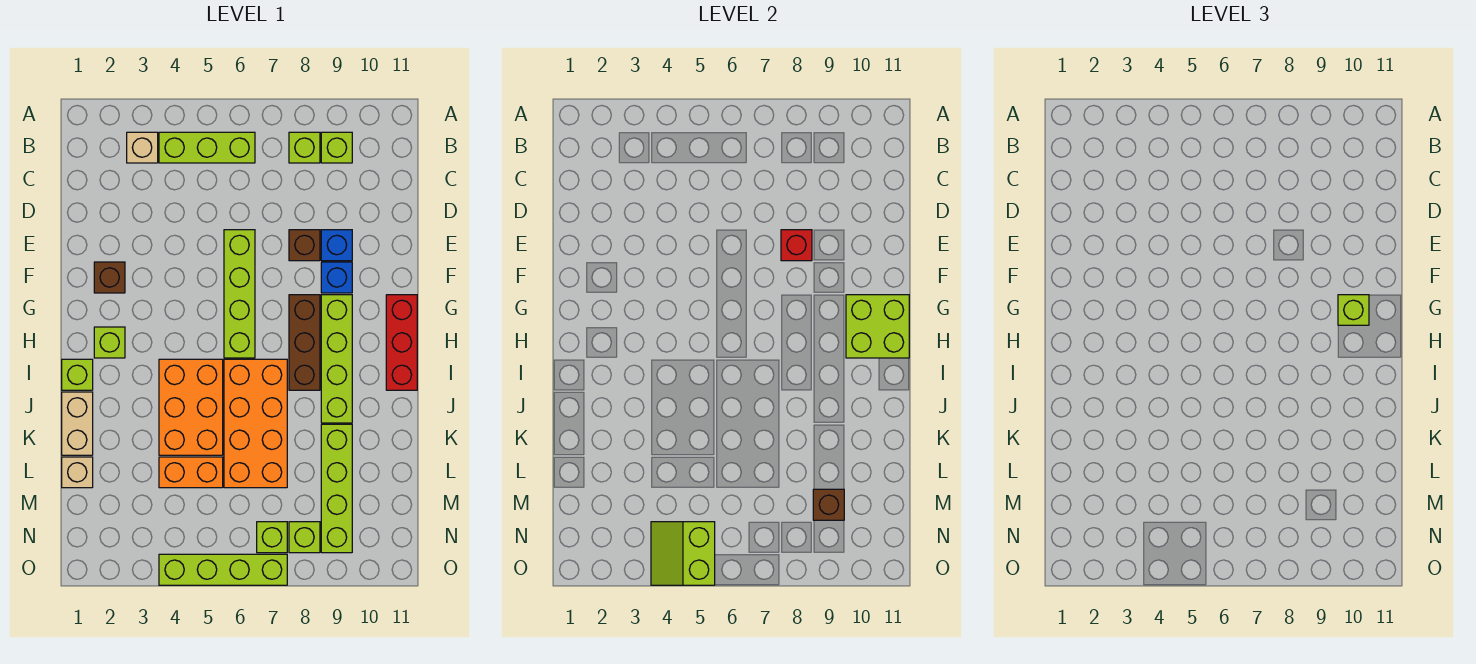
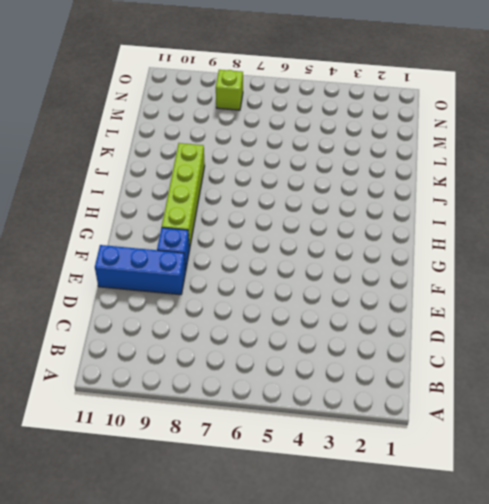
blue 1x3 brick [95,245,185,295] -> blue 1x1 brick [321,230,352,261]
none -> tan 1x1 brick [127,132,158,163]
none -> lime 1x3 brick [159,132,255,163]
none -> lime 1x1 brick [289,132,320,163]

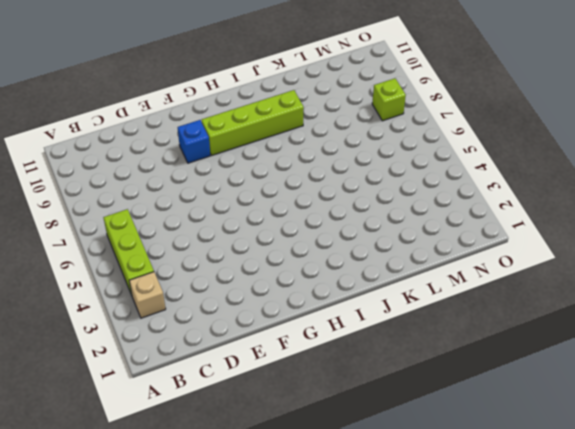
none -> lime 1x1 brick [289,132,320,163]
none -> lime 1x1 brick [321,132,352,163]
none -> lime 1x4 brick [224,230,255,358]

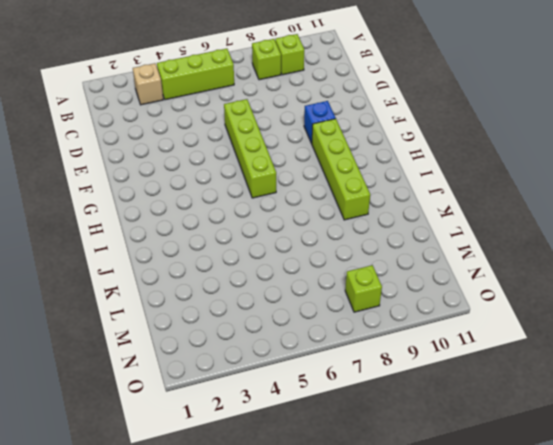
none -> brown 1x1 brick [289,230,320,261]
none -> blue 1x1 brick [321,230,352,261]
none -> brown 1x1 brick [94,262,125,293]

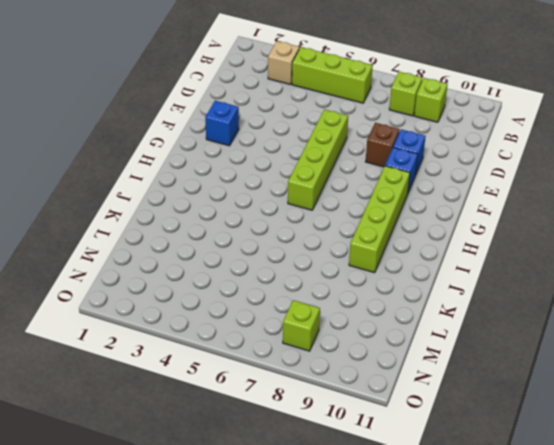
blue 1x1 brick [205,101,239,146] -> brown 1x1 brick [94,262,125,293]
none -> brown 1x3 brick [289,295,320,390]
none -> red 1x3 brick [386,295,417,390]
none -> lime 1x1 brick [94,327,125,358]

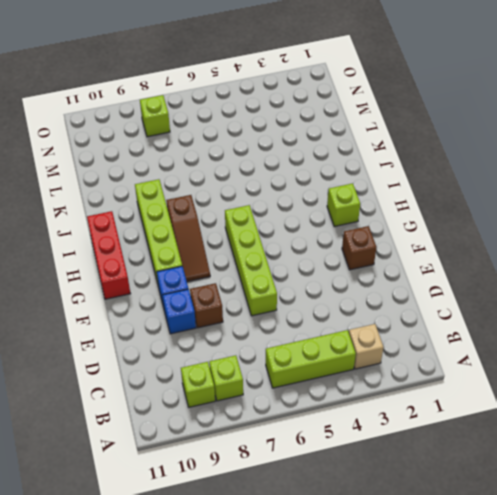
brown 1x3 slope [166,195,210,282] -> brown 1x3 brick [289,295,320,390]
none -> lime 1x1 brick [62,359,93,390]
none -> orange 2x3 brick [159,359,223,455]
none -> orange 2x4 brick [224,359,287,488]

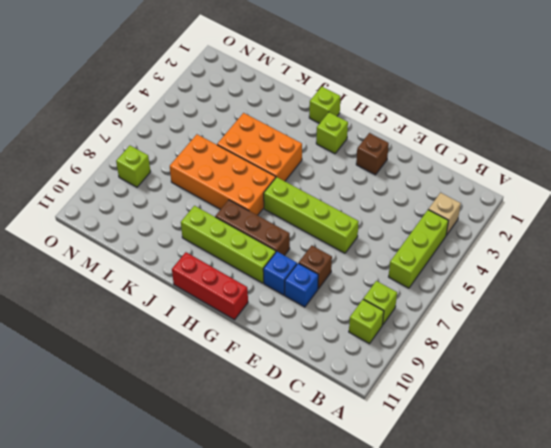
none -> tan 1x2 brick [62,392,93,455]
none -> lime 1x4 brick [321,424,352,553]
none -> tan 1x1 brick [62,457,93,488]

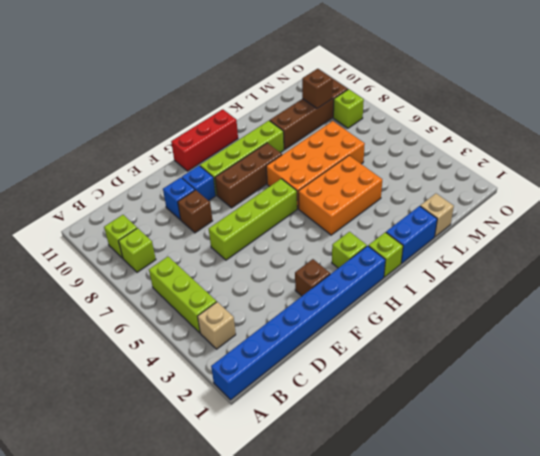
blue 1x8 brick [211,246,385,400] -> none
blue 1x2 brick [386,206,437,263] -> tan 1x2 brick [62,392,93,455]
brown 1x4 brick [270,79,348,149] -> lime 1x4 brick [321,424,352,553]
none -> orange 1x2 brick [159,457,223,488]
none -> lime 1x1 brick [257,522,287,553]
none -> lime 1x4 brick [159,554,287,585]

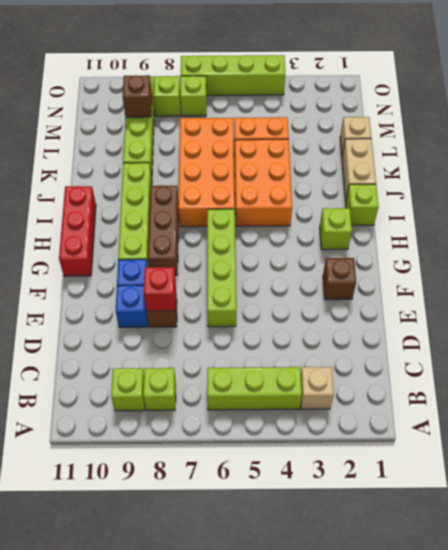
none -> lime 2x2 brick [846,295,909,358]
none -> lime 2x2 slope [651,522,715,585]
none -> lime 1x1 brick [1338,295,1369,325]

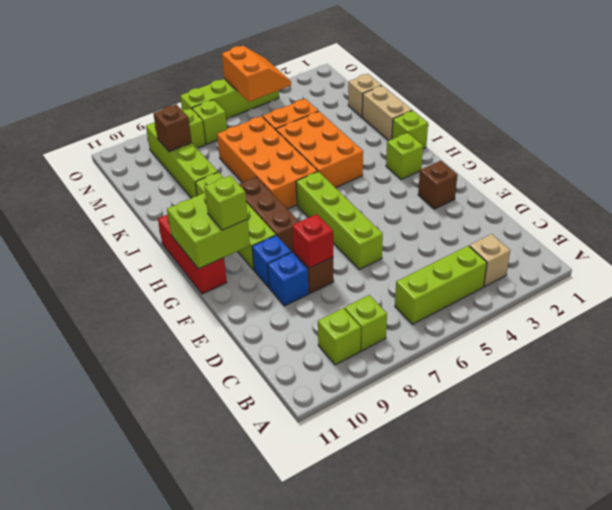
orange 2x2 slope [222,46,291,102] -> lime 2x2 slope [651,522,715,585]

